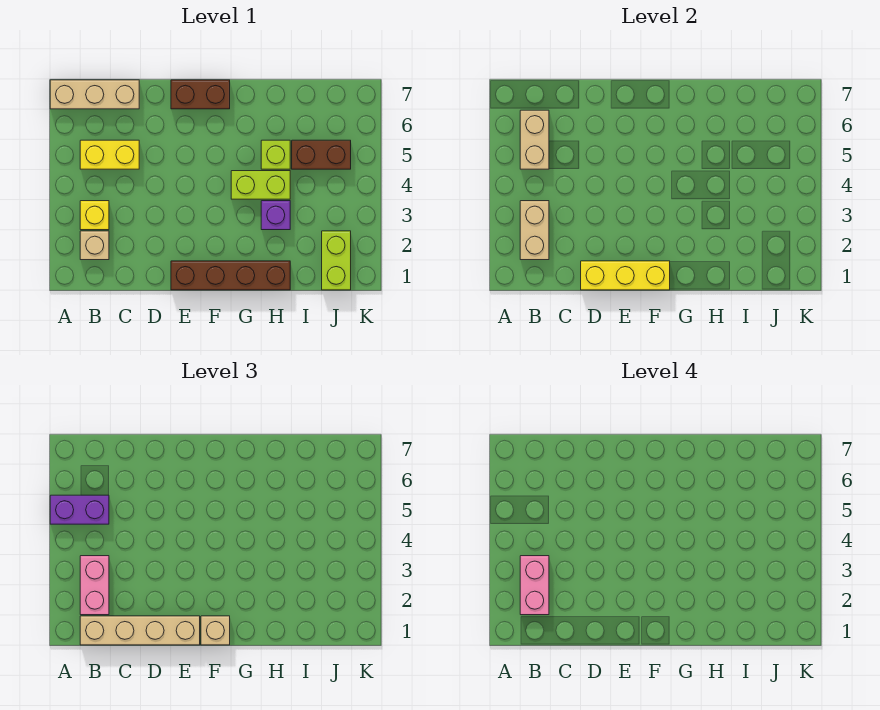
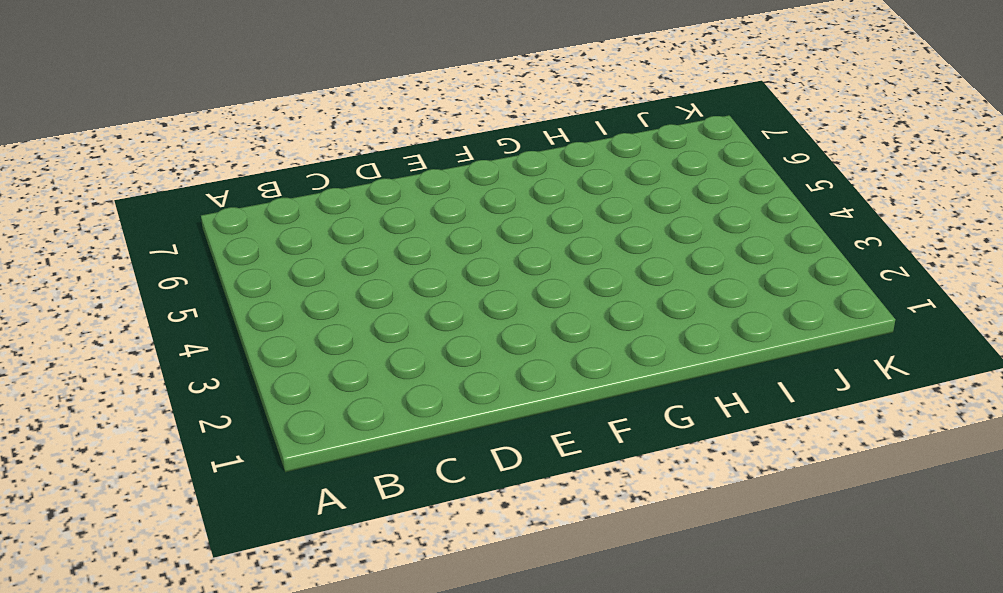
none -> tan 1x3 brick [50,80,139,109]
none -> tan 1x1 brick [80,231,109,260]
none -> yellow 1x1 brick [80,201,109,230]

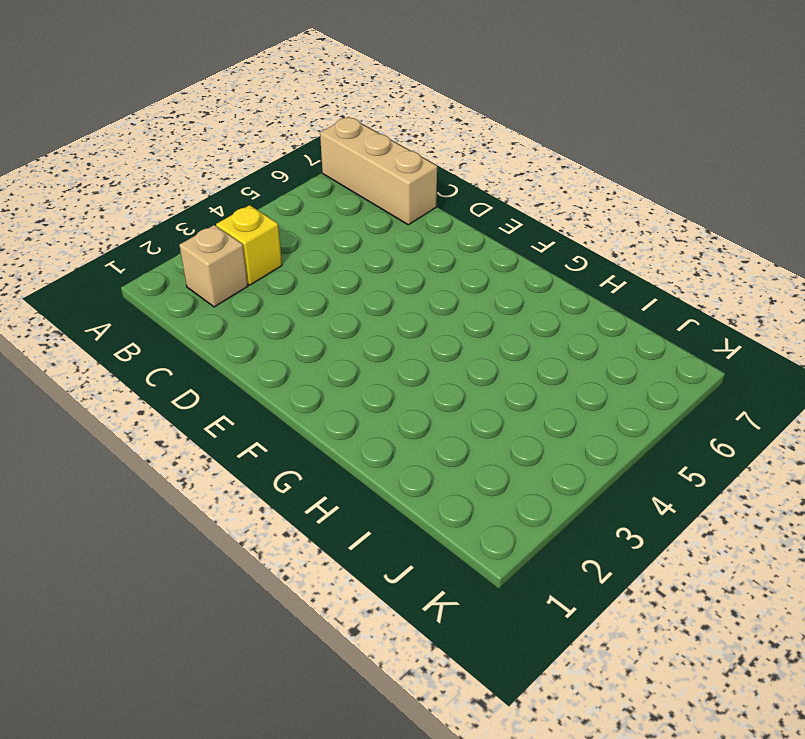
none -> yellow 1x2 brick [80,140,139,169]
none -> brown 1x4 brick [171,261,290,290]
none -> brown 1x2 brick [171,80,230,109]

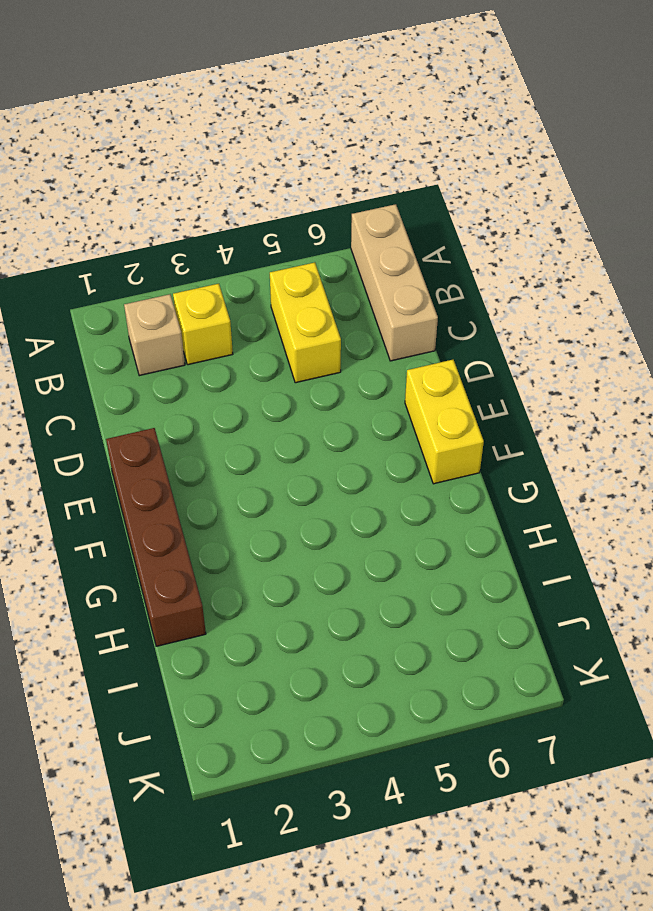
yellow 1x2 brick [405,360,484,484] -> brown 1x2 brick [171,80,230,109]
none -> lime 1x2 brick [231,171,290,199]
none -> purple 1x1 brick [261,201,290,230]
none -> lime 1x1 brick [261,140,290,169]

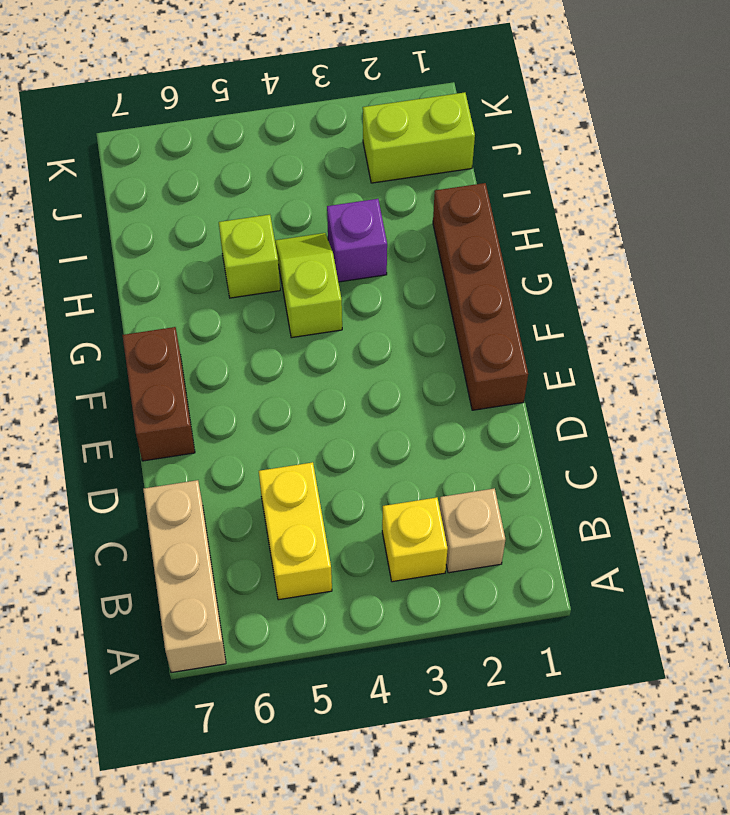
lime 1x2 slope [275,233,342,338] -> lime 1x2 brick [231,171,290,199]
none -> brown 1x2 brick [292,140,351,169]
none -> tan 1x2 brick [520,201,549,260]
none -> tan 1x2 brick [520,110,549,169]

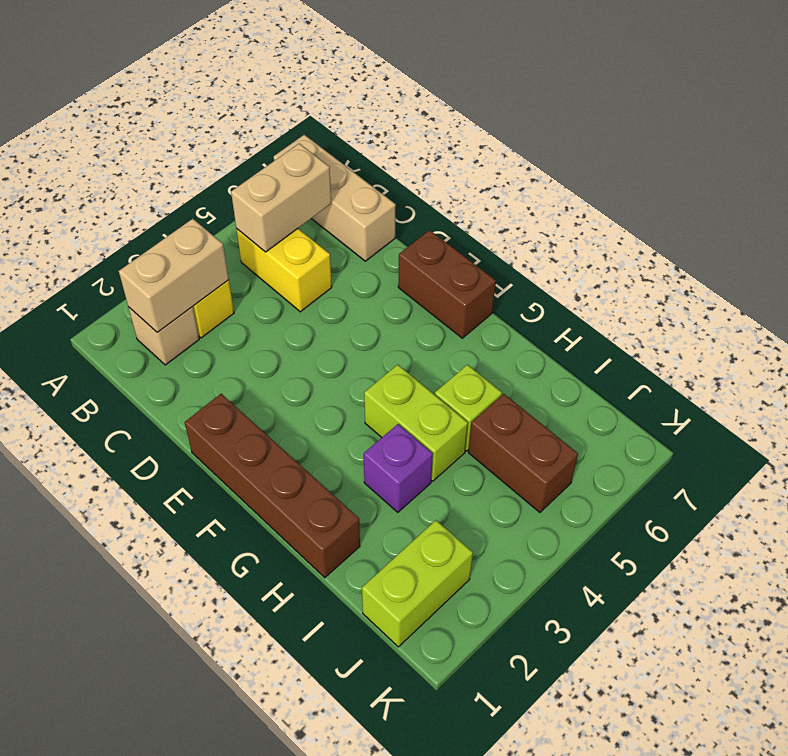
none -> yellow 1x3 brick [581,261,670,290]
none -> purple 1x2 brick [50,495,109,524]
none -> tan 1x4 brick [80,616,200,645]

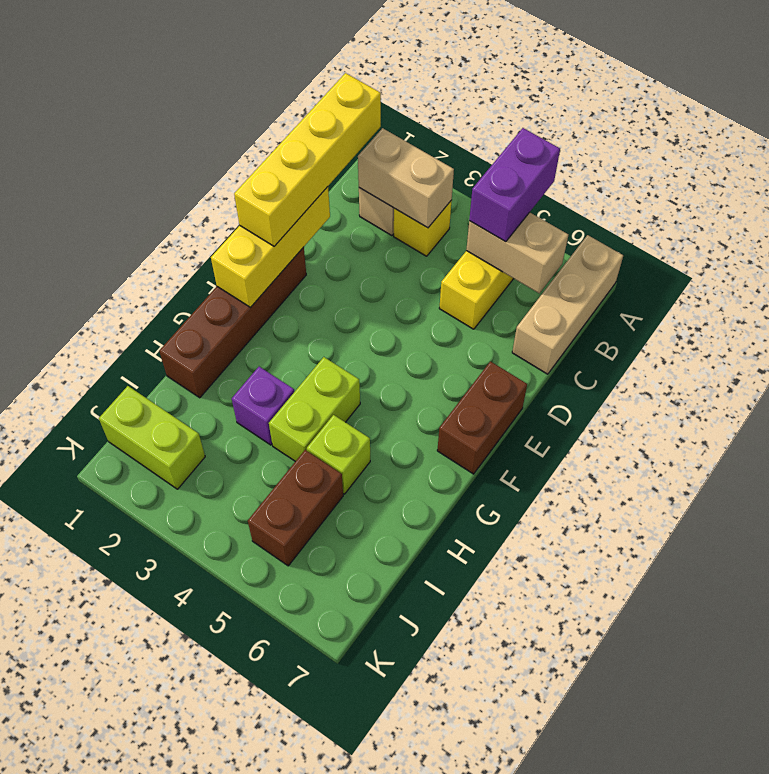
yellow 1x4 brick [234,73,381,246] -> tan 1x4 brick [80,616,200,645]
none -> pink 1x2 brick [80,556,109,615]
none -> tan 1x1 brick [201,616,230,645]
none -> pink 1x2 brick [520,556,549,615]

